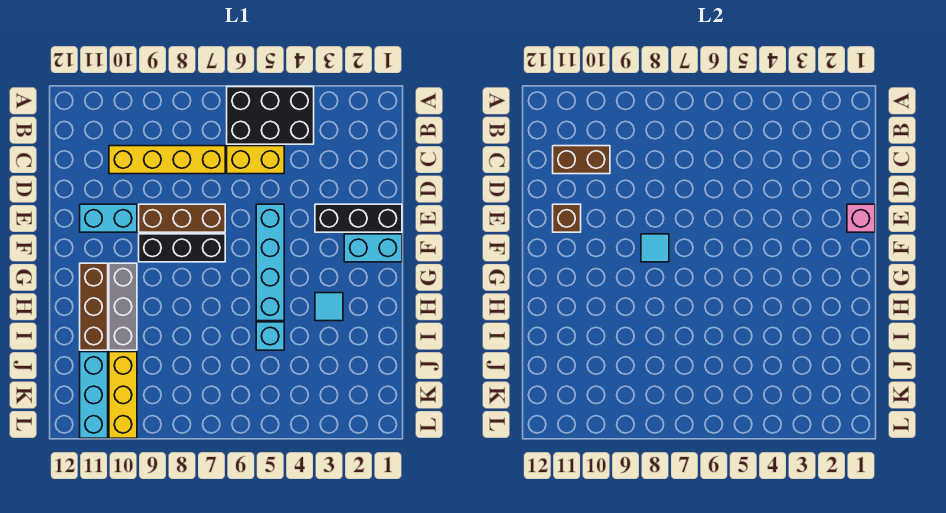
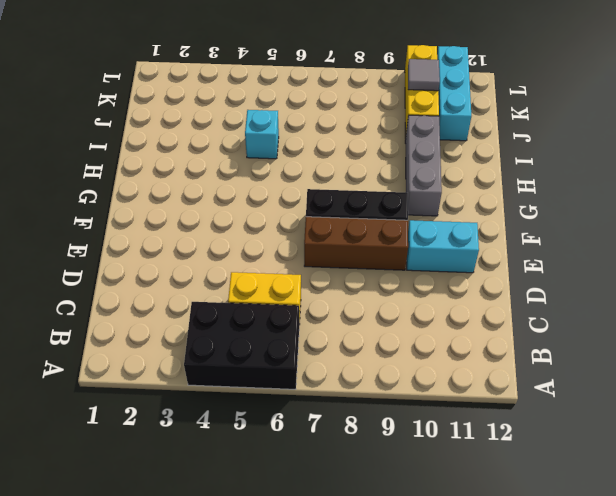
grey 1x1 tile [408,59,440,91] -> none
none -> yellow 1x4 brick [109,146,225,174]
none -> black 1x3 brick [315,204,402,232]
none -> cyan 1x4 brick [256,204,284,321]

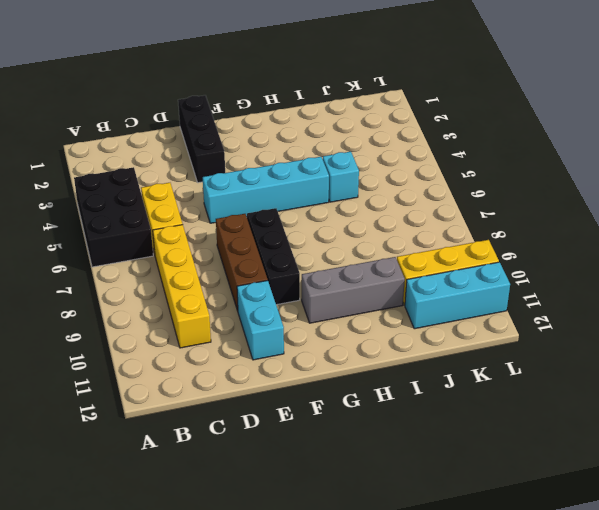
none -> cyan 1x2 brick [344,234,402,262]
none -> brown 1x3 brick [80,263,108,350]
none -> cyan 1x1 tile [315,293,343,321]

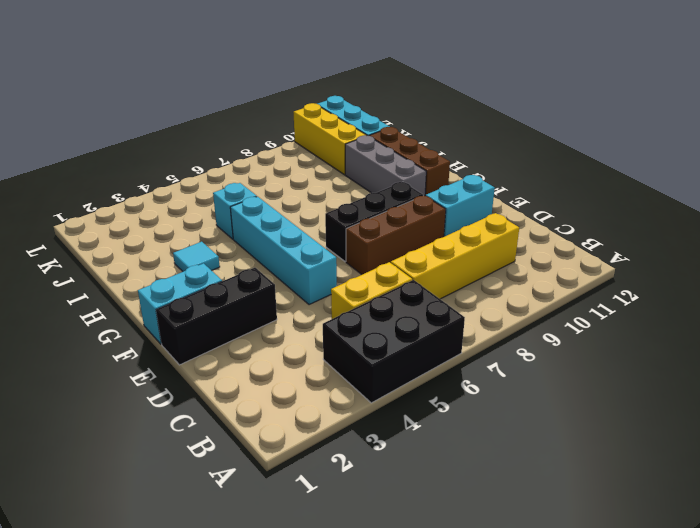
none -> brown 1x2 brick [553,146,610,174]
none -> pink 1x1 brick [847,204,875,232]
none -> brown 1x1 brick [553,204,581,232]

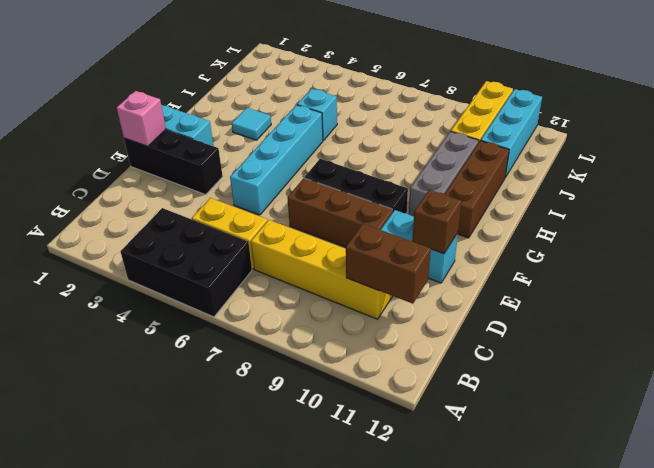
none -> cyan 1x1 tile [641,234,669,262]

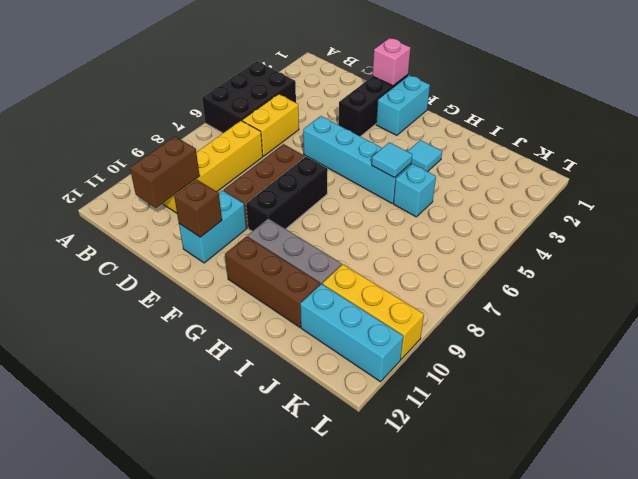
cyan 1x1 tile [372,142,412,178] -> cyan 1x1 tile moved to [641,234,669,262]

